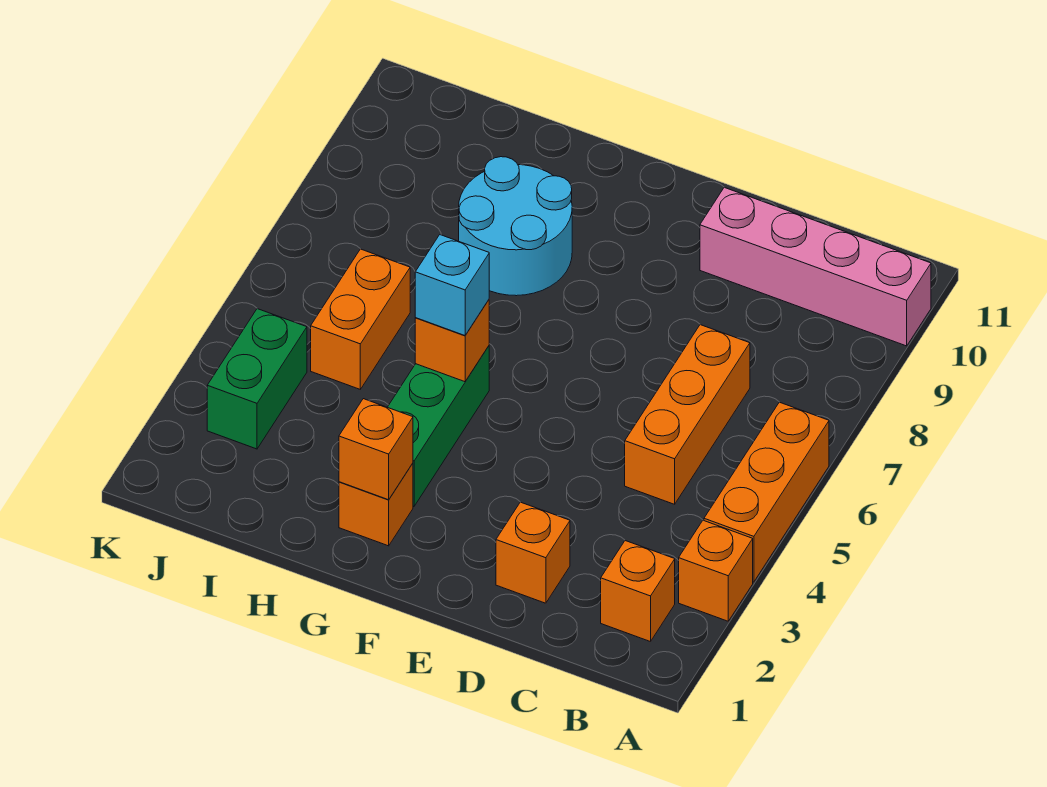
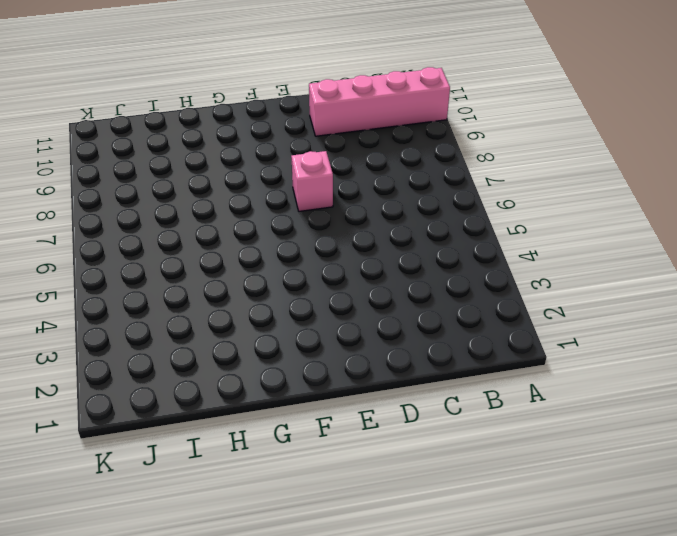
pink 1x1 brick [291,151,333,211] -> none
none -> orange 1x1 brick [679,520,753,621]
none -> orange 1x3 brick [704,402,829,582]
none -> orange 1x1 brick [601,541,675,642]

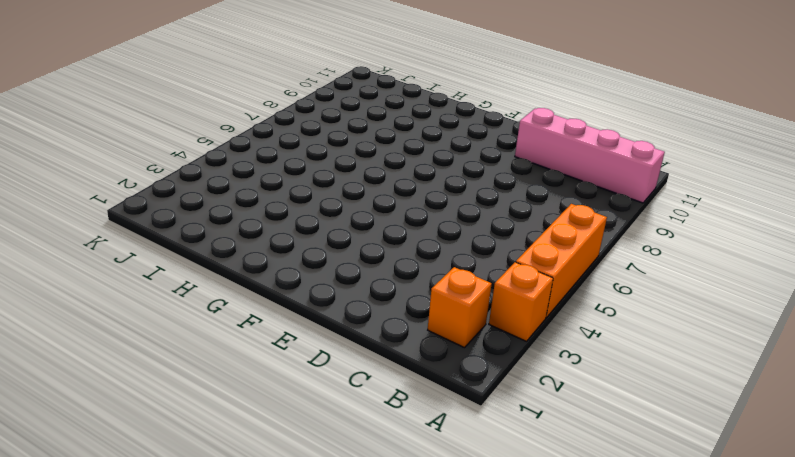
none -> orange 1x3 brick [625,325,750,504]
none -> orange 1x1 brick [496,502,570,603]
none -> orange 1x1 brick [339,463,413,546]

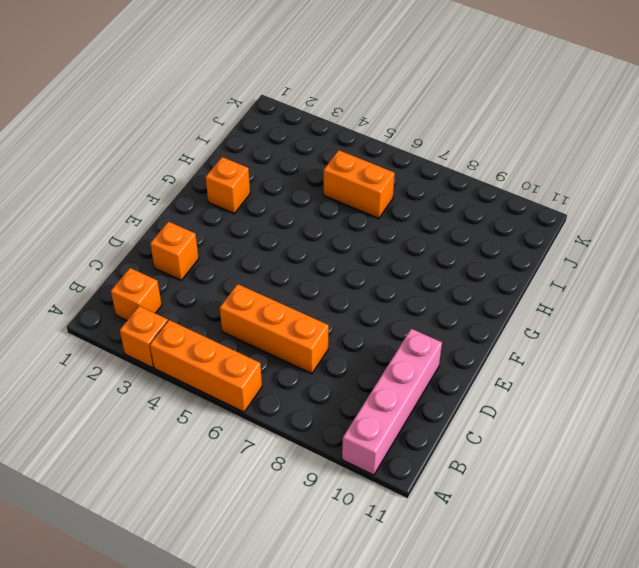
none -> green 1x3 brick [388,346,489,506]
none -> cyan 2x2 round brick [459,157,572,296]
none -> green 1x2 brick [207,309,307,449]

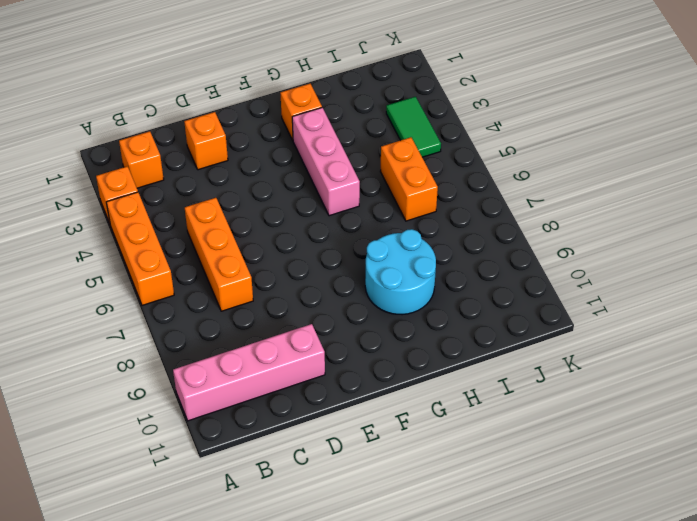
pink 1x3 brick [292,108,360,216] -> green 1x3 brick [388,346,489,506]
green 1x2 tile [386,97,441,157] -> green 1x2 brick [207,309,307,449]
none -> orange 1x1 brick [339,399,413,500]
none -> orange 1x1 brick [415,300,489,382]
none -> cyan 1x1 brick [415,235,489,335]

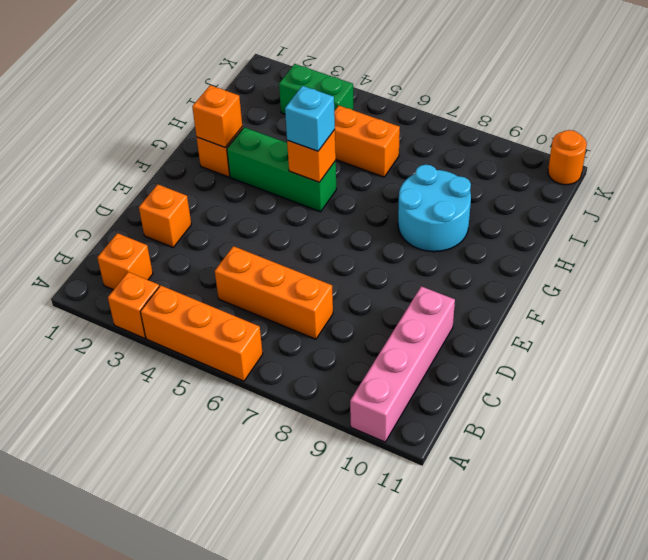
orange 1x1 round brick [548,130,587,185] -> none

